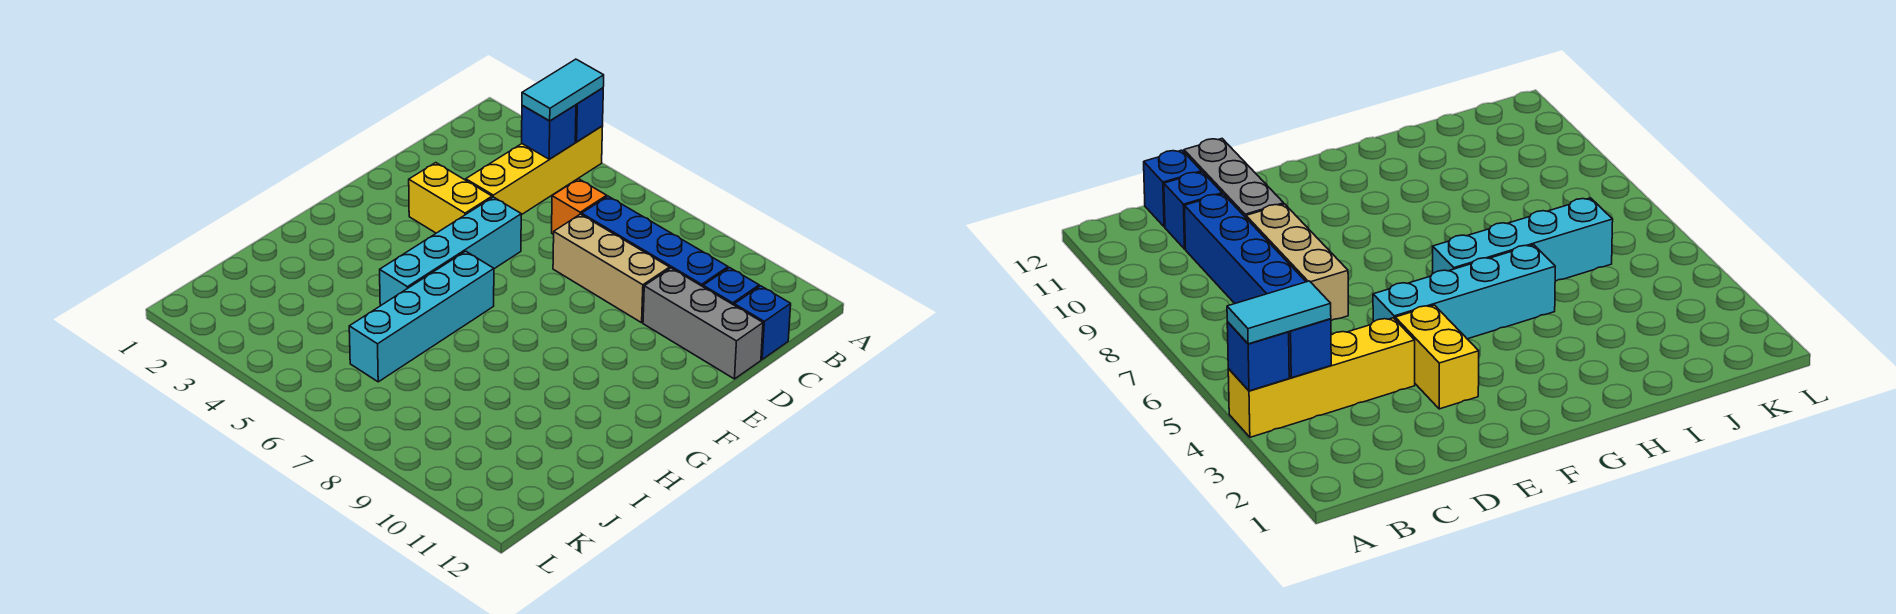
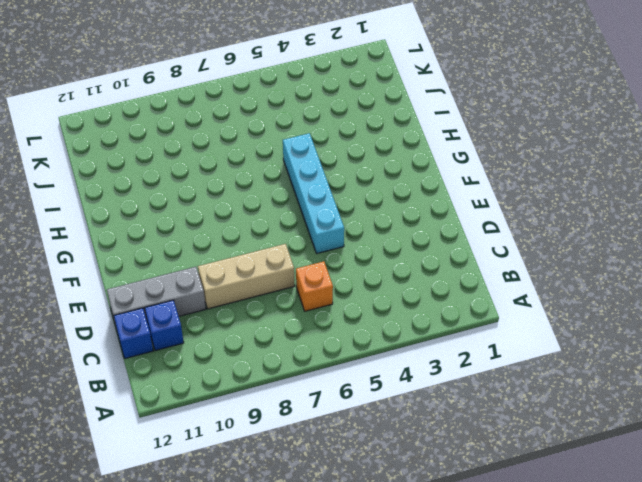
none -> yellow 1x4 brick [466,126,603,215]
none -> blue 1x4 brick [582,196,728,287]
none -> yellow 1x2 brick [409,163,492,233]

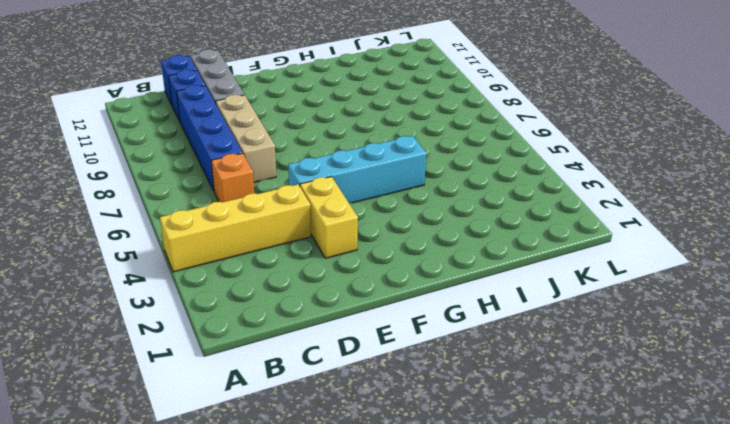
none -> cyan 1x4 brick [349,251,494,382]
none -> blue 1x1 brick [575,88,603,142]
none -> blue 1x1 brick [522,105,576,159]

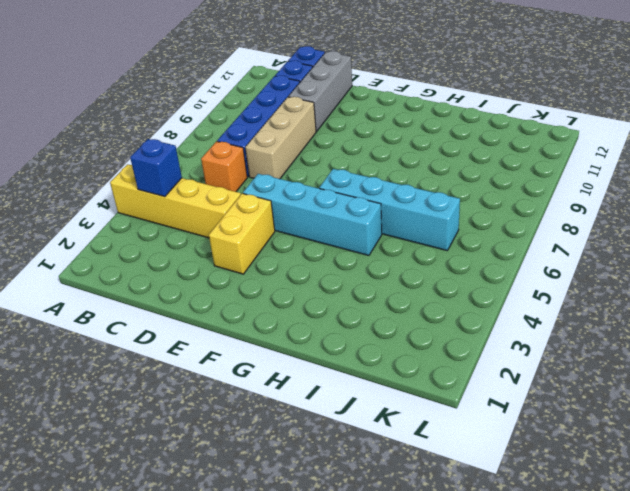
none -> blue 1x1 brick [575,88,603,142]
none -> cyan 1x2 tile [522,59,604,121]

